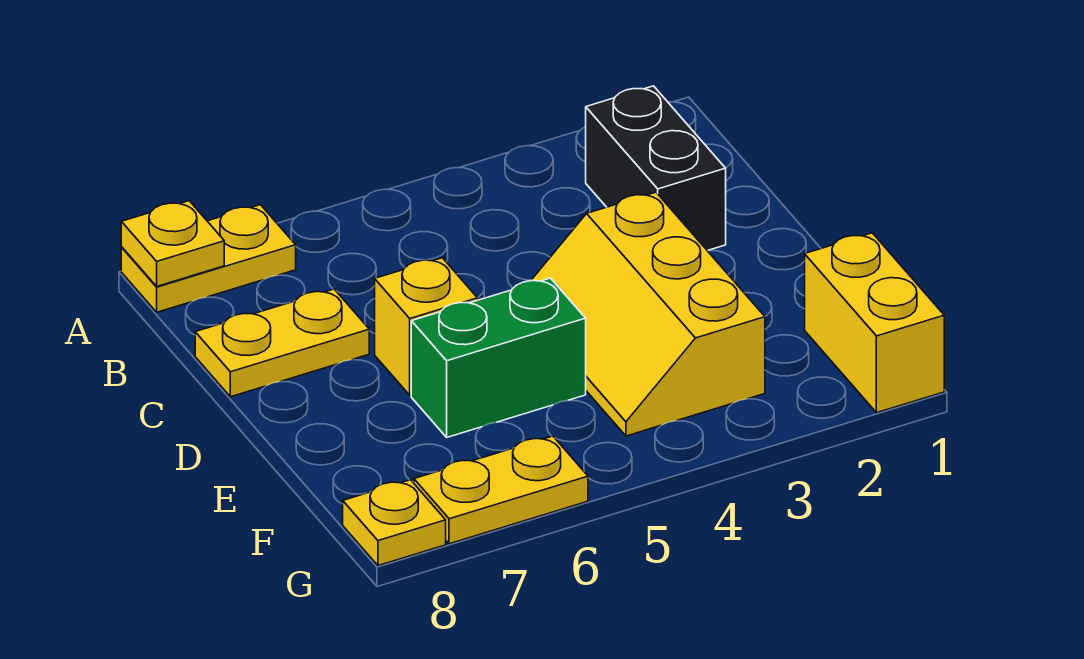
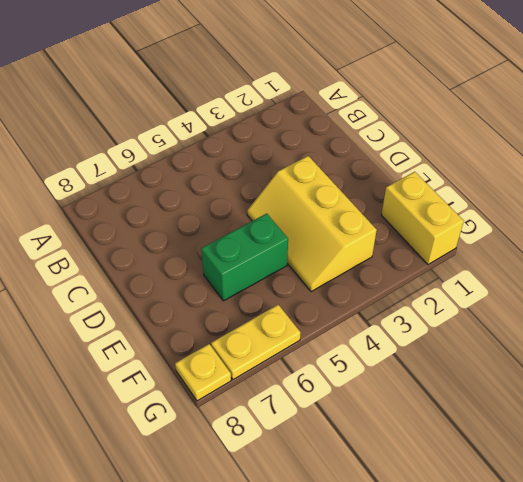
none -> yellow 1x2 plate [121,205,296,312]
none -> black 1x2 brick [586,86,726,251]

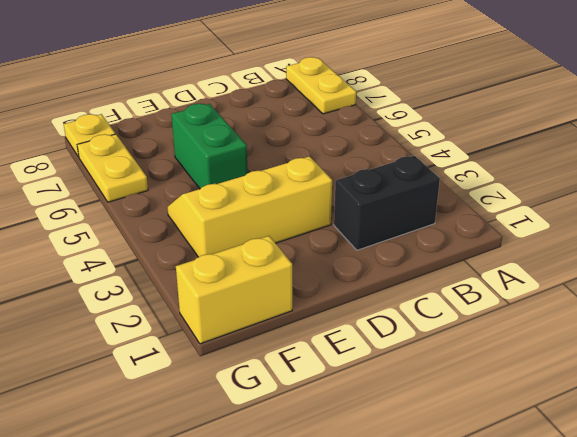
none -> yellow 1x2 plate [195,289,369,397]
none -> yellow 1x1 brick [375,258,478,395]

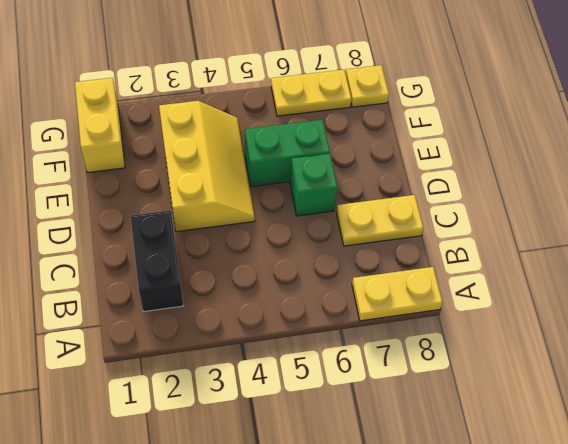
green 1x1 brick [290,154,338,216] -> yellow 1x1 brick [375,258,478,395]
none -> yellow 1x1 plate [121,201,224,286]

